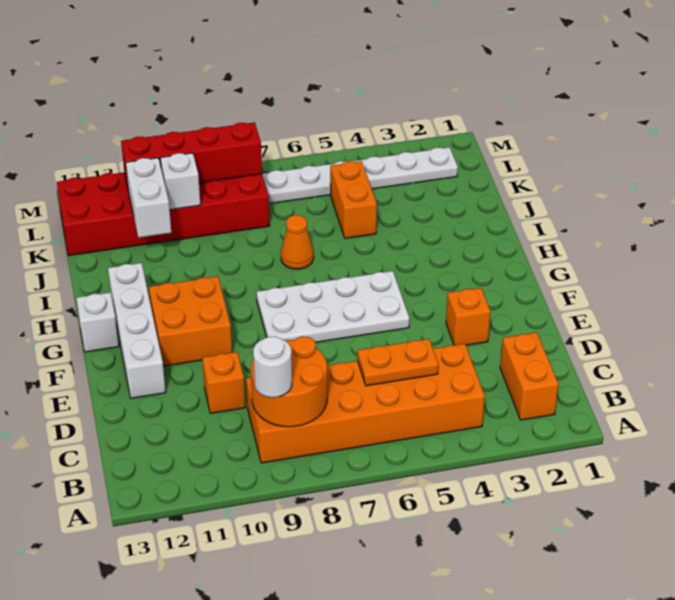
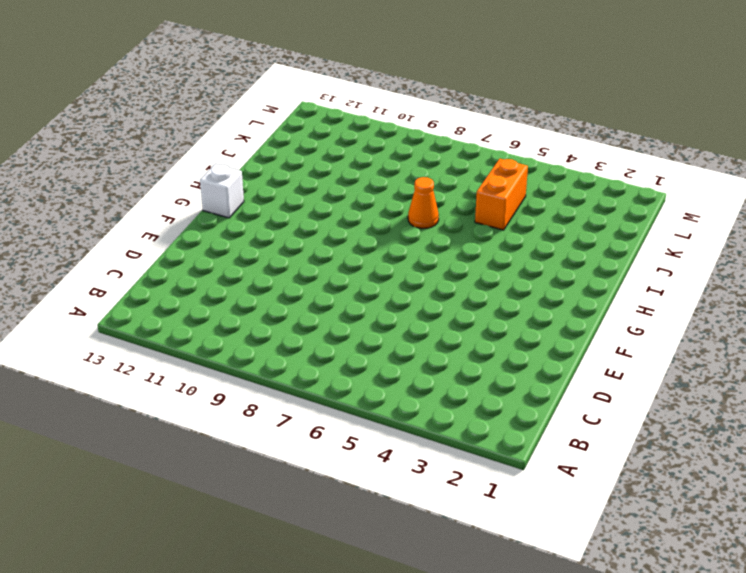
none -> orange 1x2 brick [500,332,558,420]
none -> orange 2x6 brick [246,344,485,463]
none -> orange 1x1 brick [202,352,245,413]

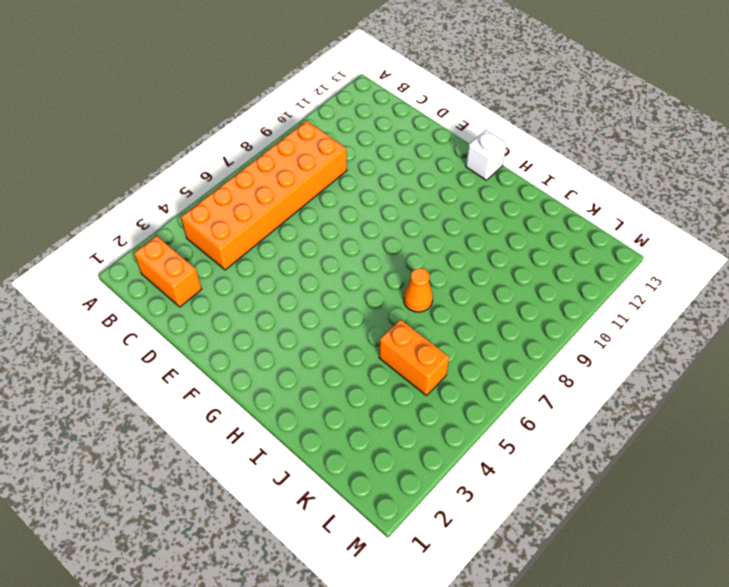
none -> orange 1x1 brick [202,352,245,413]
none -> orange 1x1 brick [446,288,490,345]
none -> white 1x4 brick [108,263,166,398]

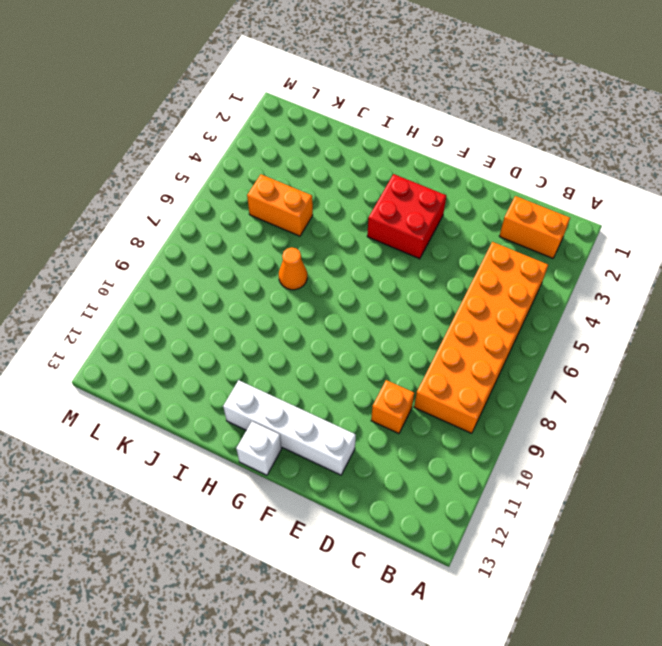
red 2x2 brick [367,174,446,259] -> none
none -> orange 1x1 brick [446,288,490,345]
none -> white 2x4 plate [256,271,409,342]
none -> orange 2x2 brick [149,276,232,366]

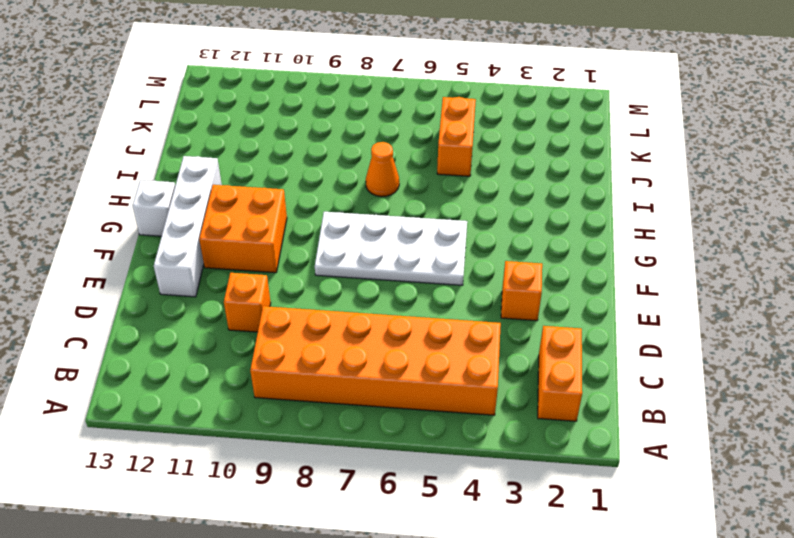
none -> red 2x6 brick [57,172,270,256]
none -> white 1x6 plate [262,147,458,204]
none -> orange 2x2 round brick [251,336,327,427]

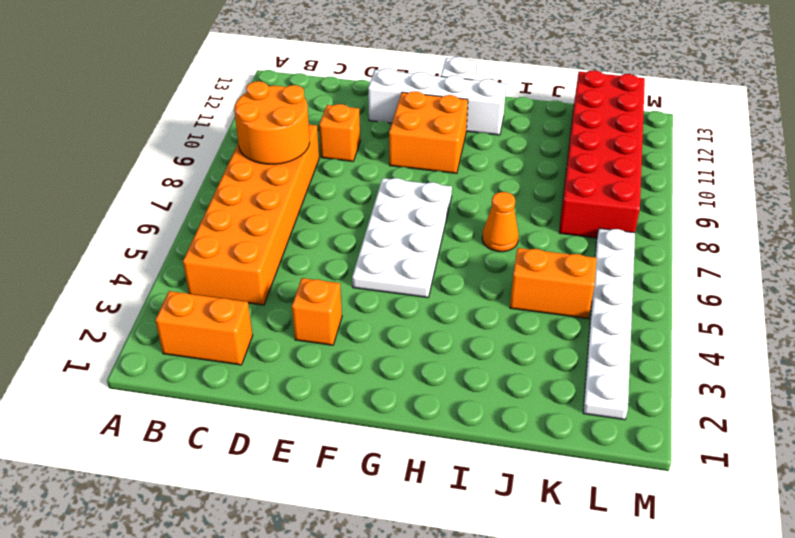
none -> orange 1x2 plate [357,339,438,386]
none -> white 1x2 brick [126,158,171,238]
none -> white 1x1 brick [160,153,200,210]

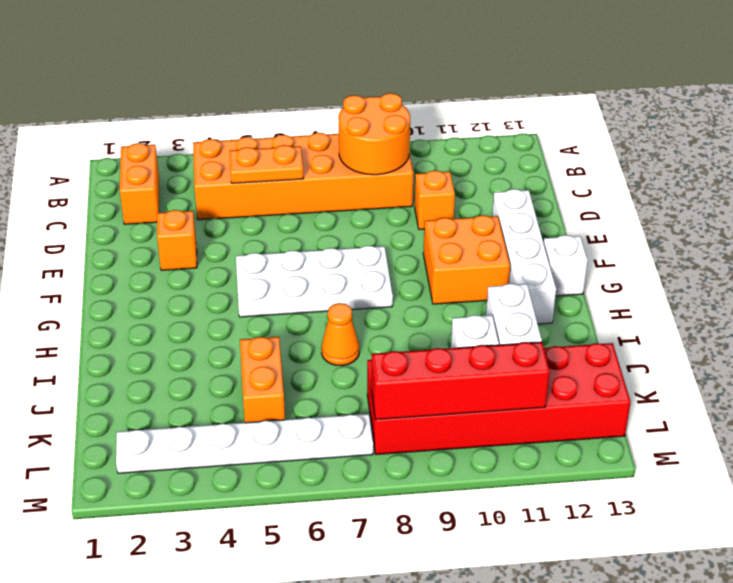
none -> white 1x1 round brick [253,336,292,397]

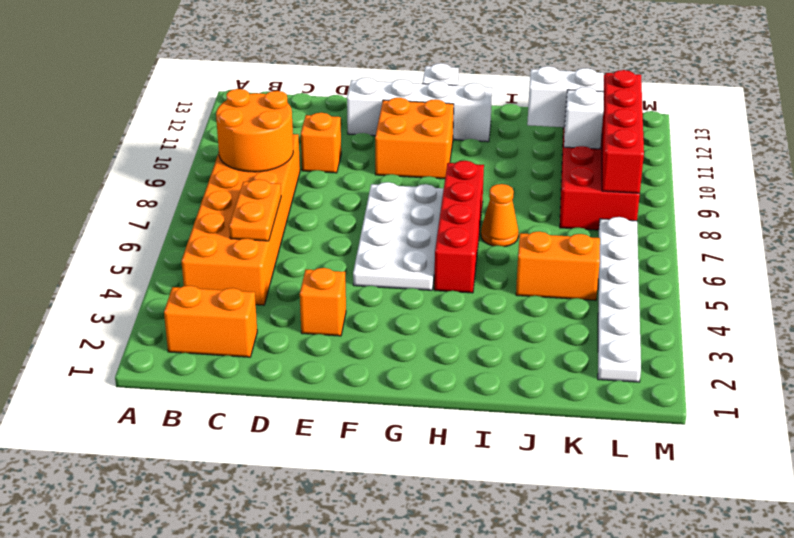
red 1x4 brick [434,161,484,293] -> none
none -> white 1x1 round brick [253,336,292,397]

